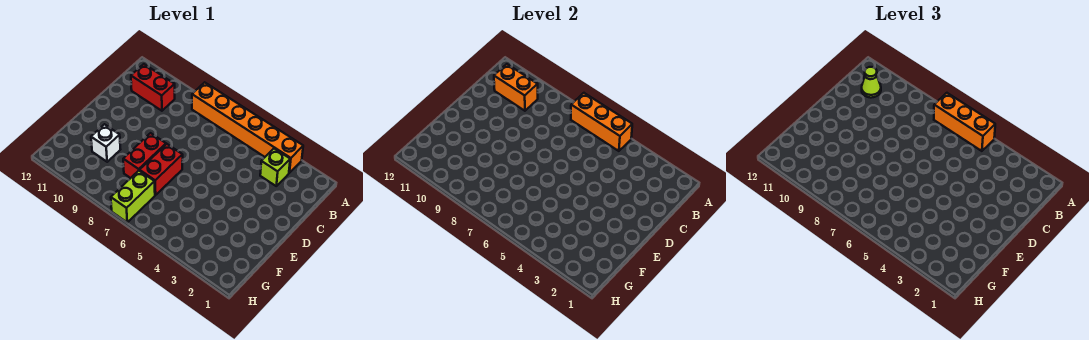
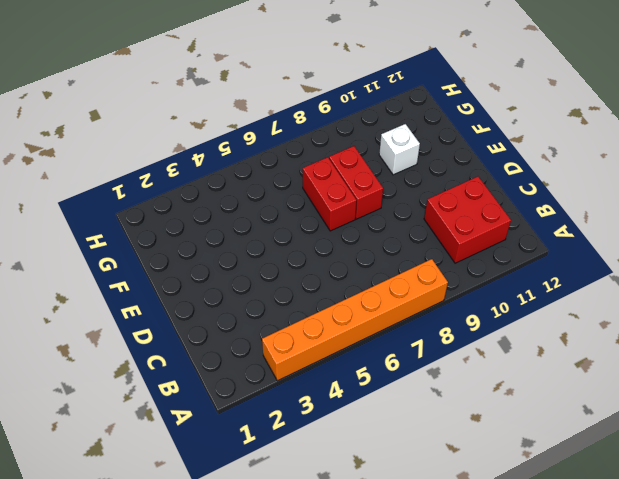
red 2x2 brick [424,176,511,263] -> red 1x2 brick [131,64,175,111]
none -> lime 1x1 brick [260,149,290,186]
none -> lime 1x2 brick [111,171,155,222]

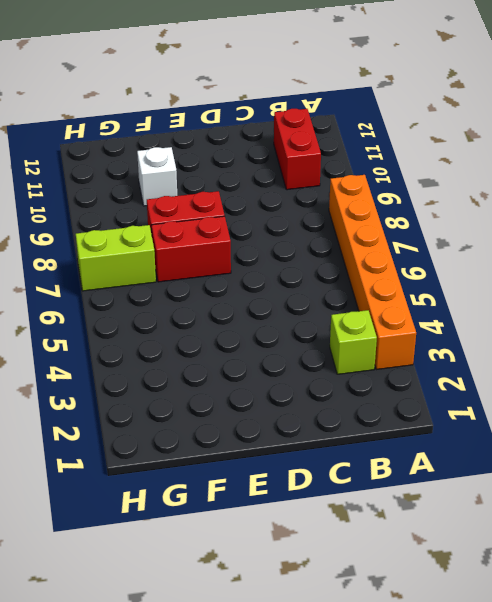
none -> orange 1x3 brick [571,93,632,151]
none -> orange 1x2 brick [494,64,538,111]

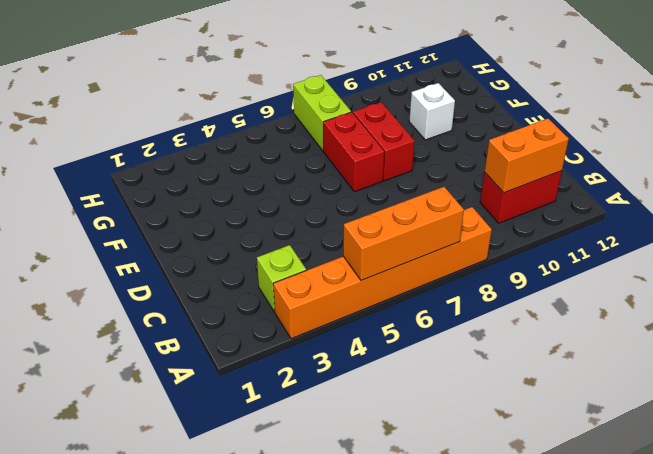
none -> orange 1x3 brick [934,93,995,151]
none -> lime 1x1 cone [862,67,881,98]

